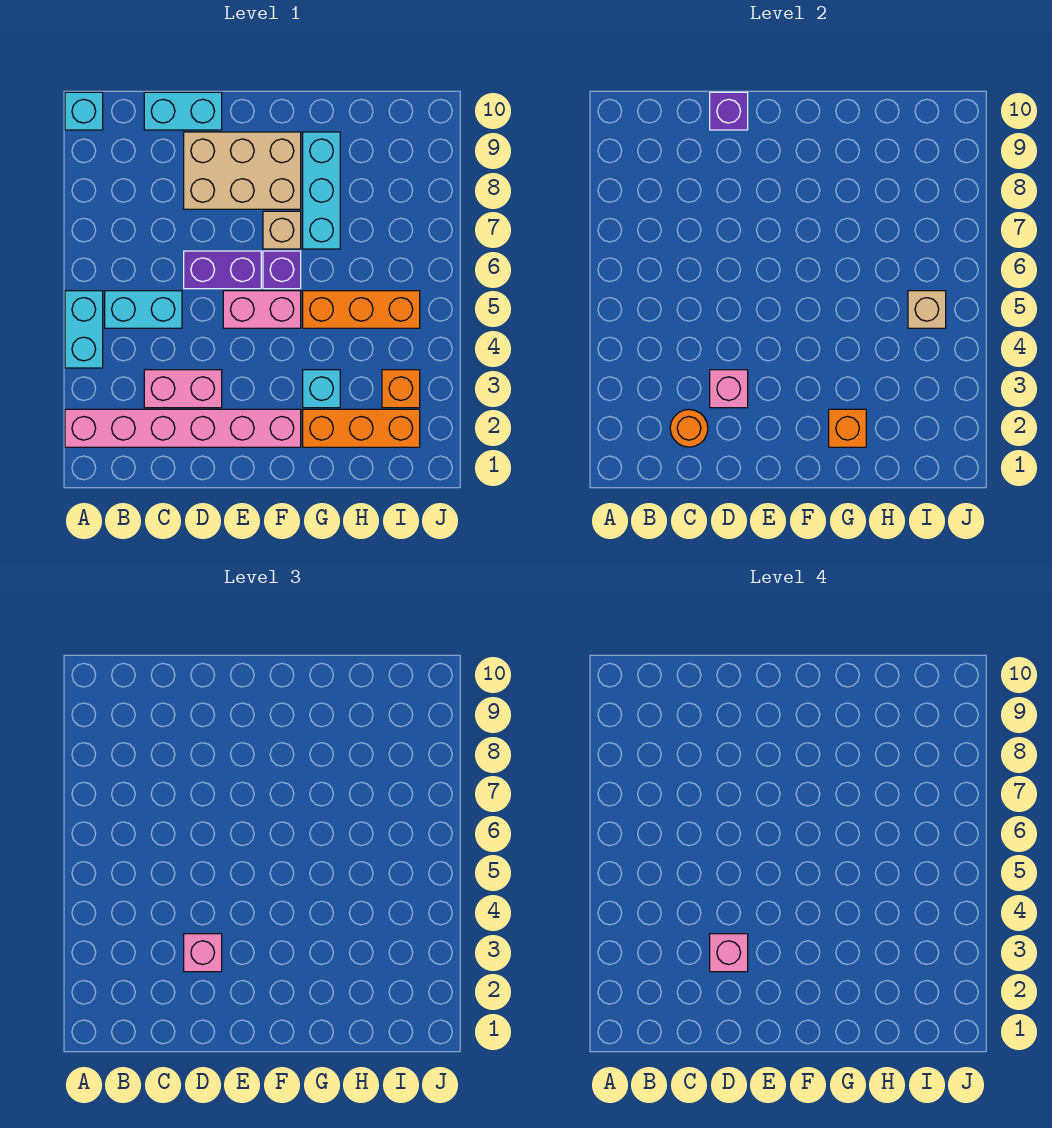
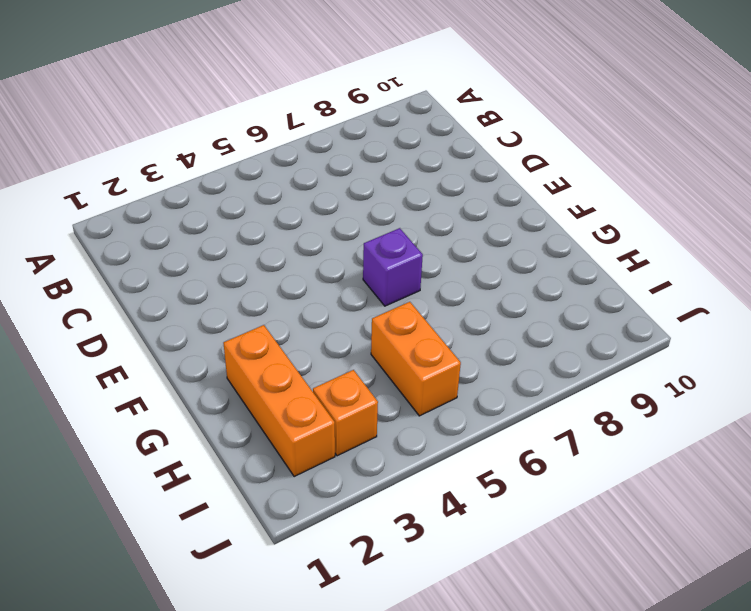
orange 1x2 brick [371,302,461,416] -> orange 1x3 brick [303,291,420,328]
none -> pink 1x6 brick [65,409,301,447]
none -> cyan 1x2 brick [65,291,103,368]
none -> cyan 1x1 brick [65,92,103,130]

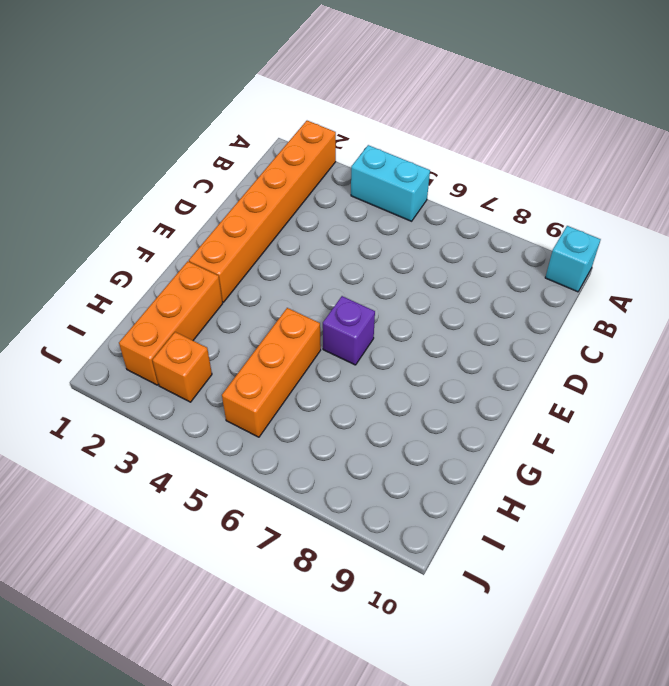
orange 1x6 brick [189,121,336,302] -> pink 1x6 brick [65,409,301,447]
none -> cyan 1x2 brick [105,291,182,328]
none -> pink 1x2 brick [144,370,222,408]
none -> cyan 1x2 brick [144,92,222,130]

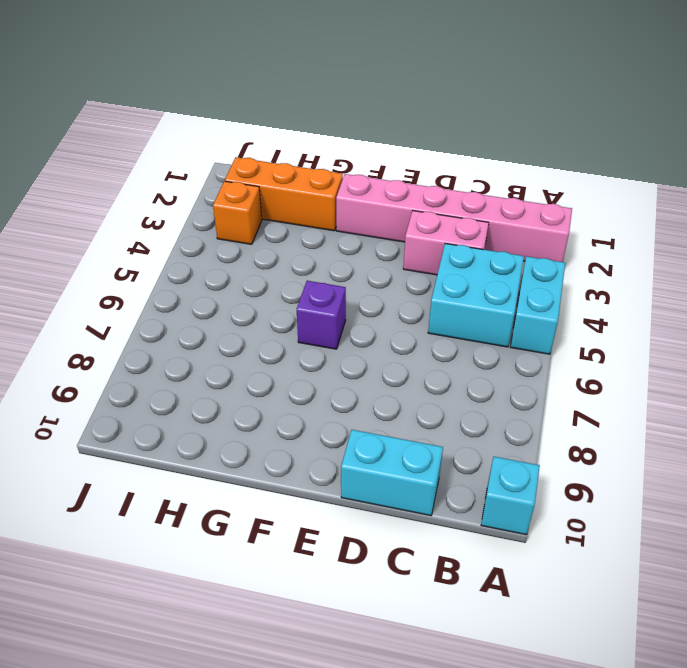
cyan 2x2 brick [428,244,524,347] -> cyan 1x2 brick [105,291,182,328]
none -> purple 1x2 brick [184,251,261,289]
none -> tan 2x3 brick [184,132,301,209]
none -> pink 1x2 brick [223,291,301,328]

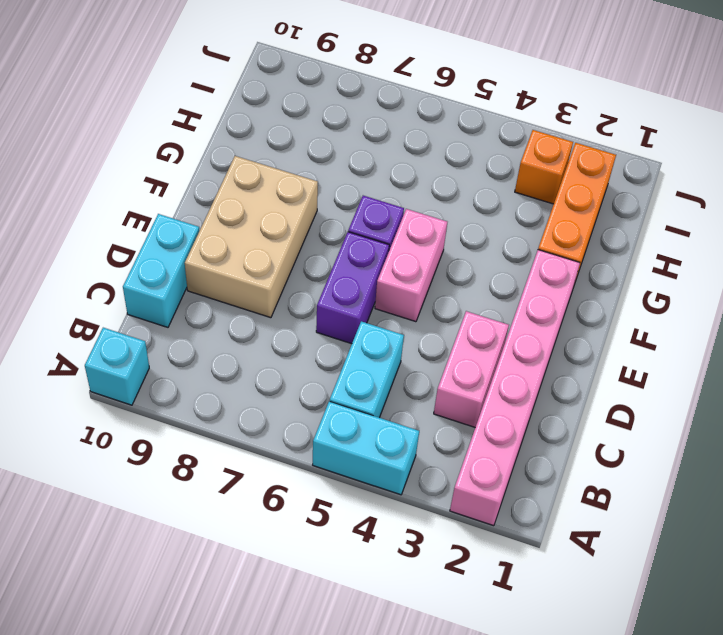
none -> tan 1x1 brick [263,211,301,249]
none -> cyan 1x1 brick [303,370,340,408]
none -> orange 1x3 brick [303,291,420,328]

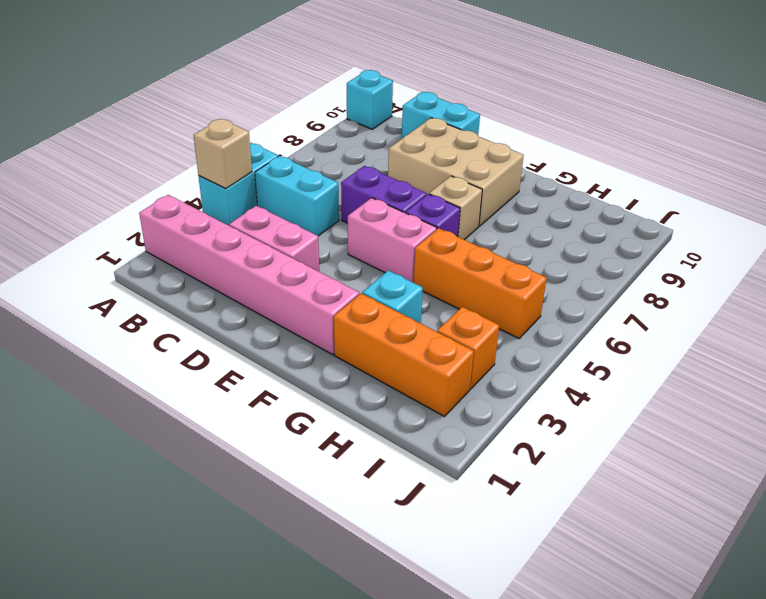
tan 1x1 brick [194,119,252,189] -> tan 1x1 brick moved to [908,291,946,328]
none -> cyan 1x3 brick [303,132,340,249]
none -> orange 1x1 round brick [670,410,708,447]
none -> pink 1x1 brick [710,370,748,408]

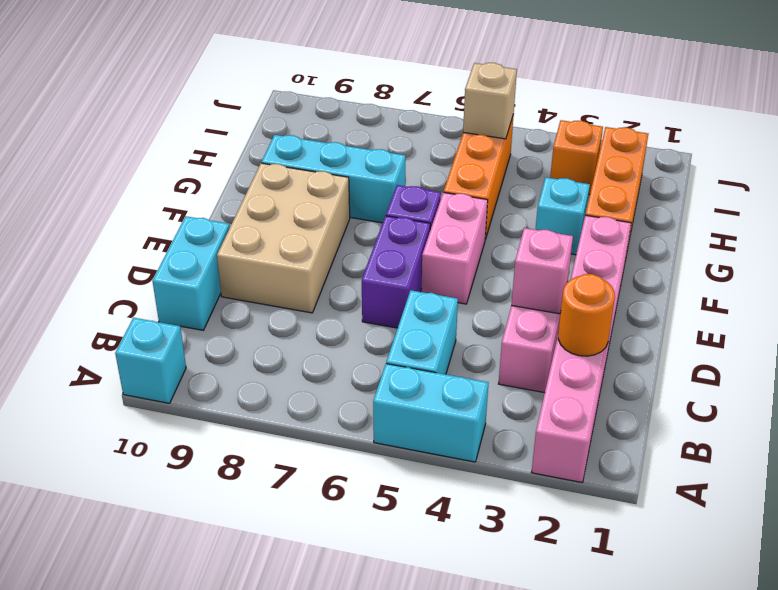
none -> tan 1x1 brick [263,211,301,249]
none -> purple 1x1 brick [710,92,748,130]
none -> orange 1x1 brick [829,409,866,447]

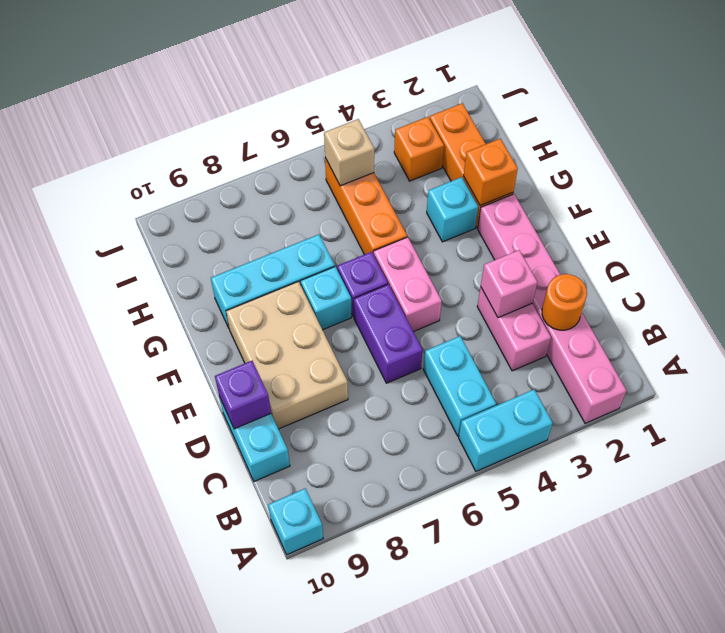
cyan 1x1 brick [301,266,351,330] -> tan 1x1 brick [263,211,301,249]
none -> pink 1x1 brick [184,934,222,972]
none -> pink 1x1 brick [710,934,748,972]

